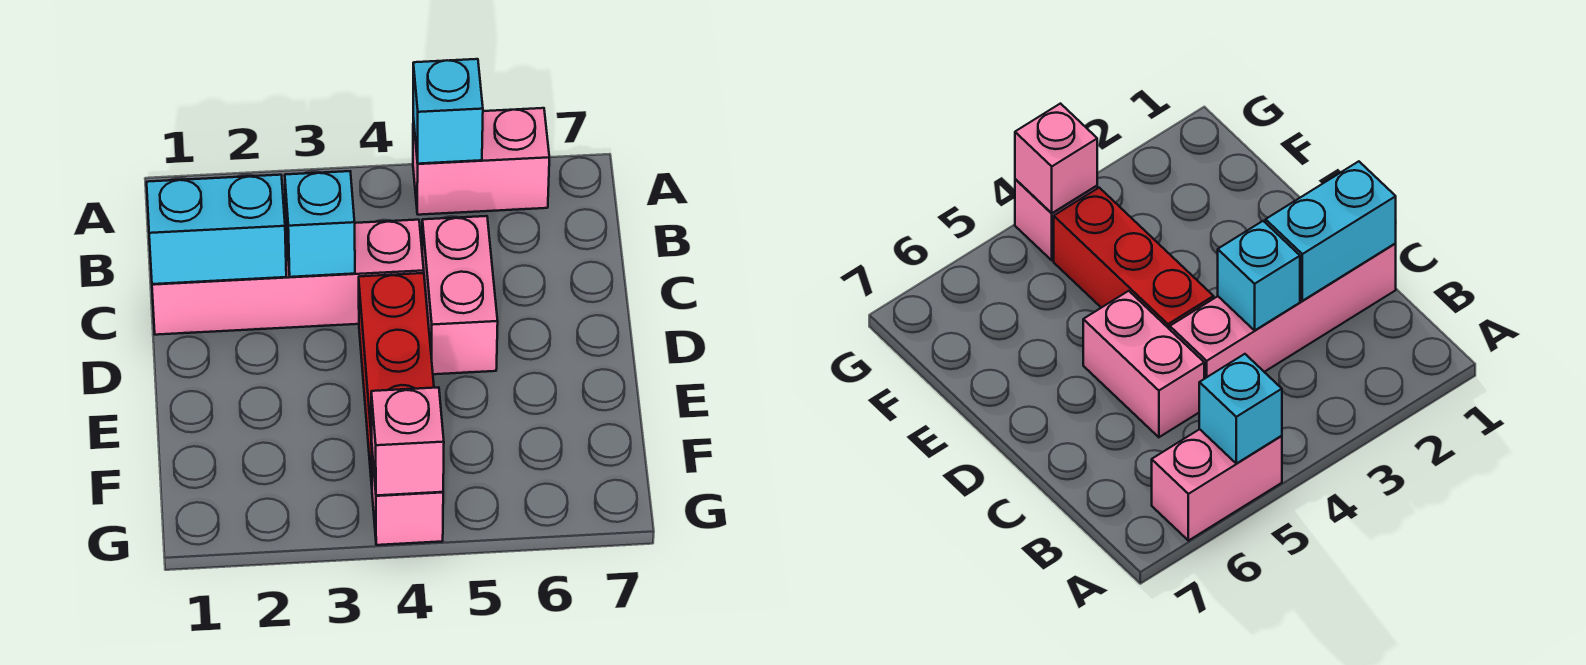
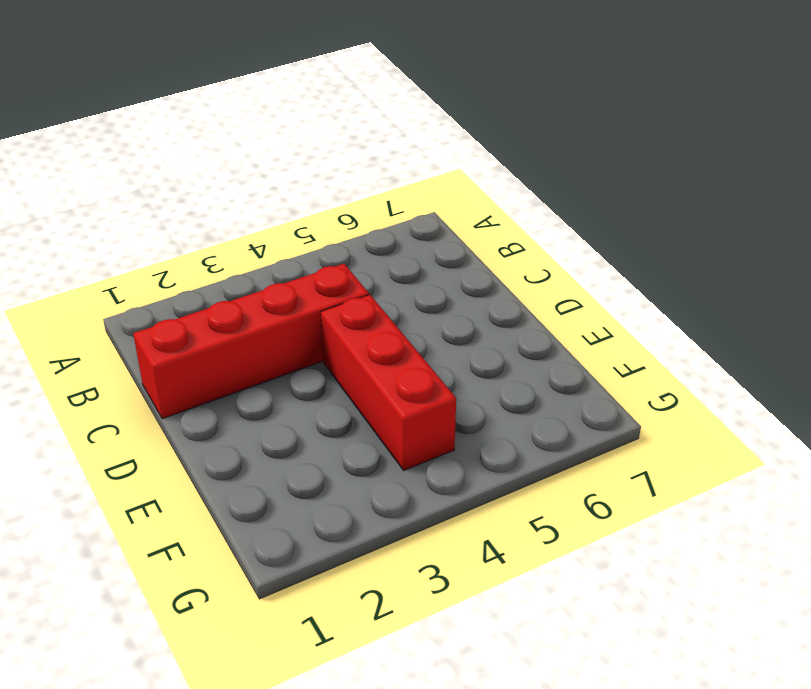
red 1x4 brick [133,264,369,419] -> pink 1x4 brick [152,220,424,335]
none -> pink 1x2 brick [413,108,549,215]
none -> pink 1x2 brick [422,216,498,374]

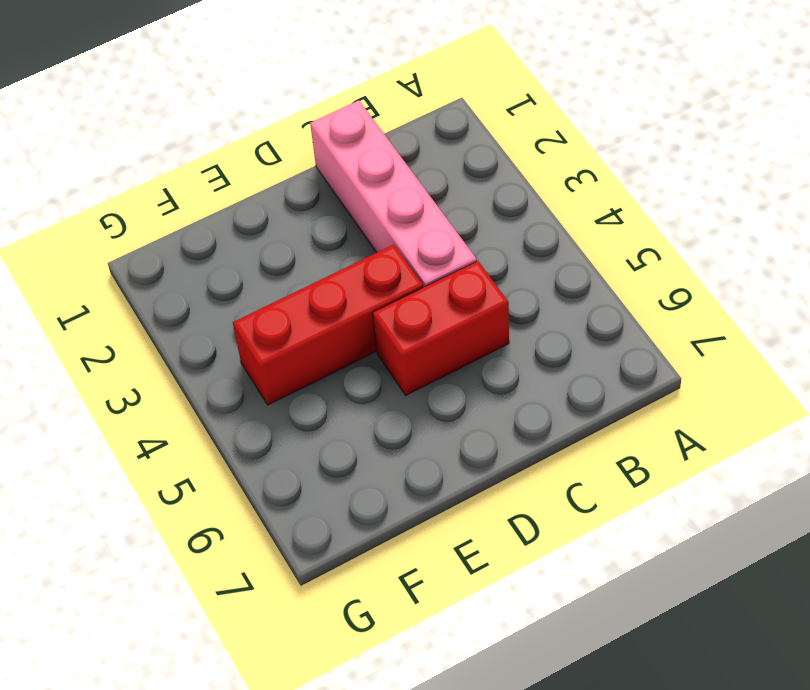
red 1x2 brick [373,261,509,395] -> pink 1x2 brick [422,216,498,374]
none -> pink 1x2 brick [413,108,549,215]
none -> pink 1x1 brick [372,452,443,545]

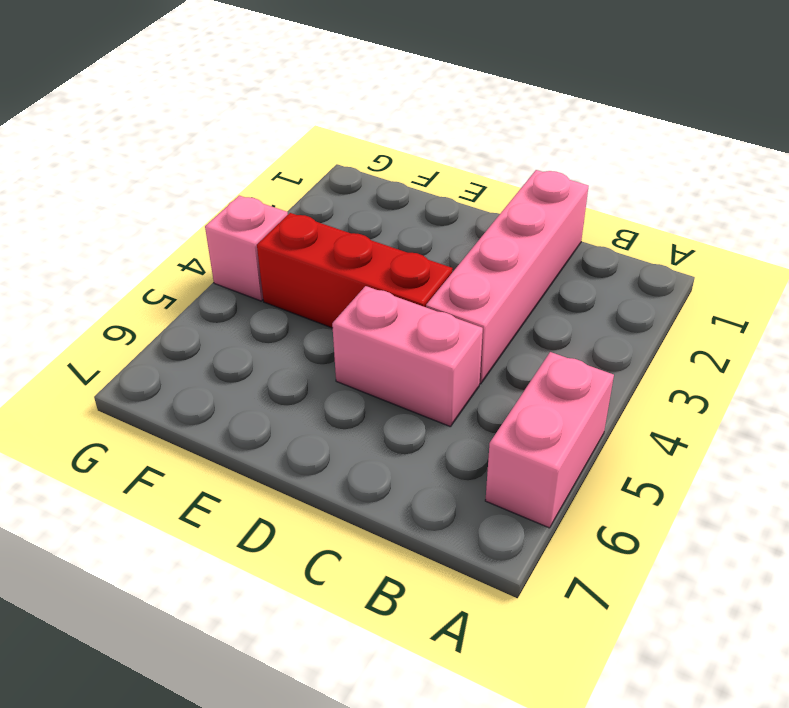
none -> cyan 1x1 brick [413,59,483,164]
none -> cyan 1x2 brick [147,175,286,284]

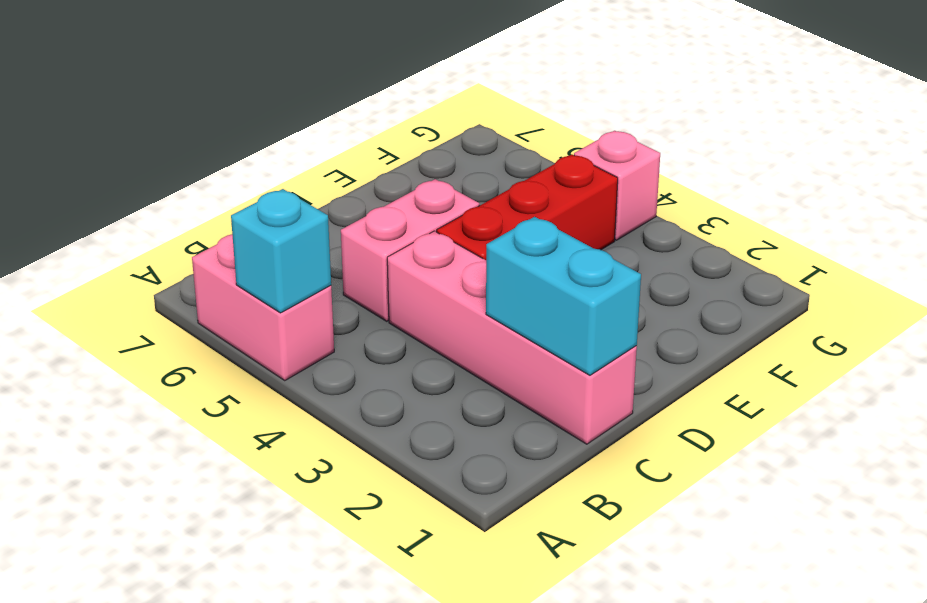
none -> cyan 1x1 brick [285,171,355,277]
none -> pink 1x1 brick [371,387,444,496]

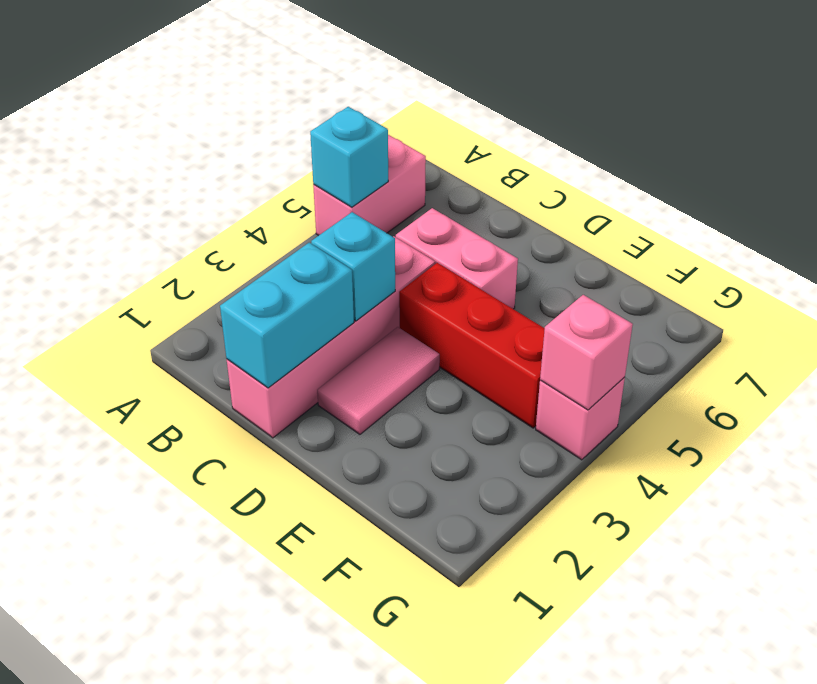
pink 1x2 tile [317,327,440,434] -> none

